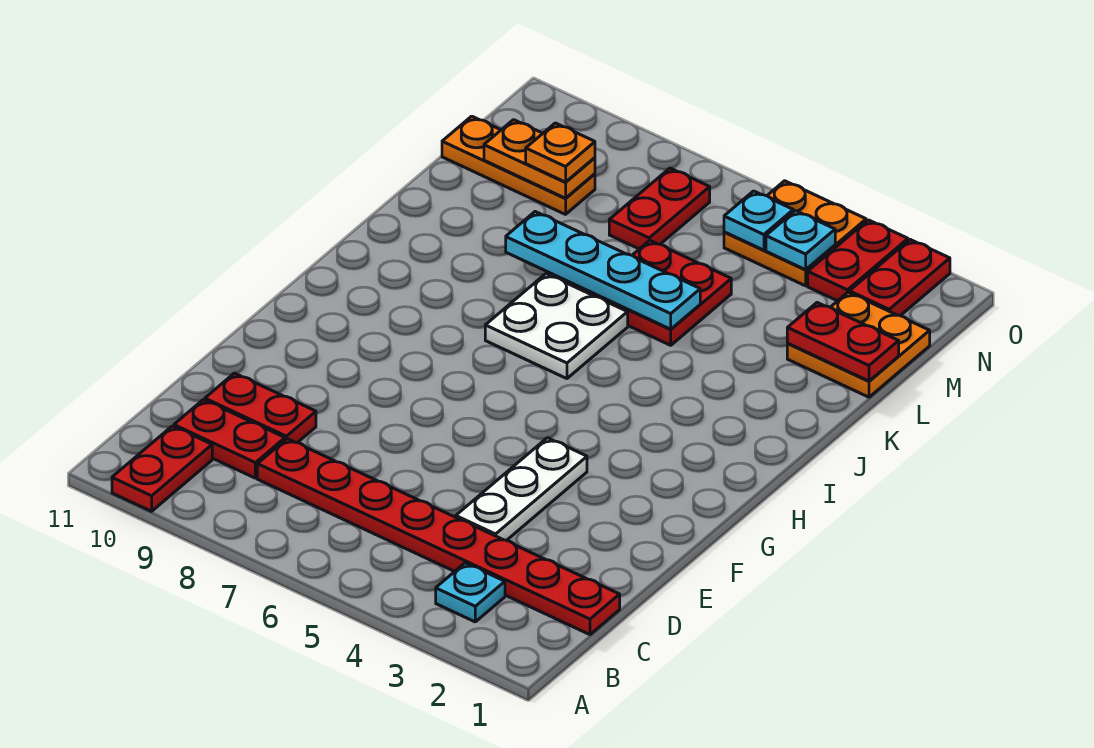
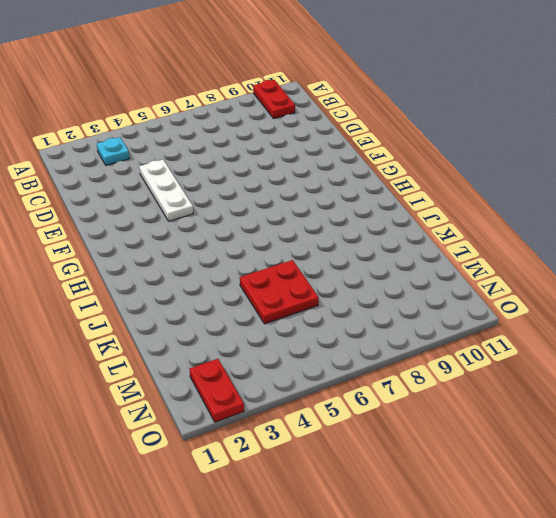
none -> red 1x8 plate [257,439,620,635]
none -> red 1x2 plate [174,400,285,478]
none -> red 1x2 plate [205,373,316,443]

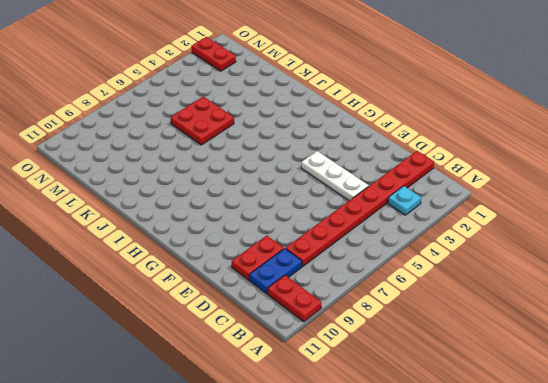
blue 1x2 plate [249,248,302,294] -> red 1x2 plate [174,400,285,478]
none -> white 2x2 plate [485,274,628,379]
none -> orange 2x2 plate [787,292,930,397]
none -> red 1x2 plate [609,168,710,249]

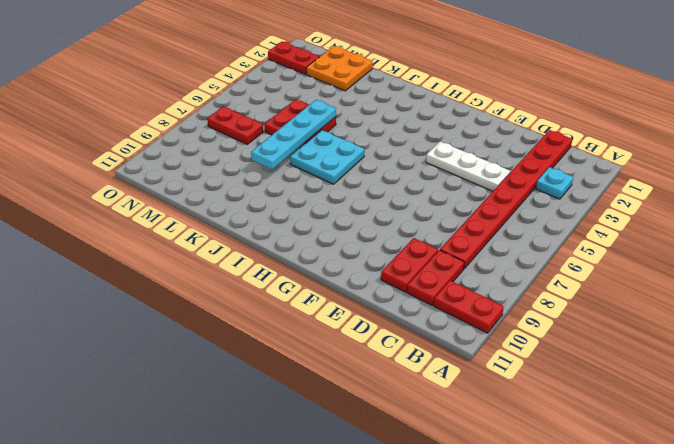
cyan 2x2 plate [290,130,364,184] -> white 2x2 plate [485,274,628,379]
none -> orange 1x3 plate [442,116,595,214]
none -> red 1x2 plate [808,220,908,301]
none -> orange 2x2 plate [724,181,866,286]

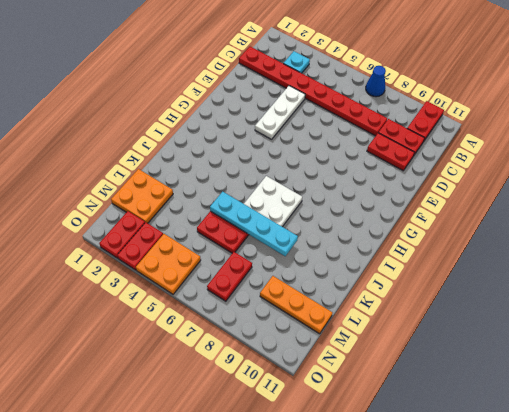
blue 1x1 cone [366,66,386,97] -> none
none -> red 1x2 plate [787,303,899,381]
none -> orange 1x2 plate [484,120,595,198]
none -> cyan 1x1 plate [766,211,835,270]

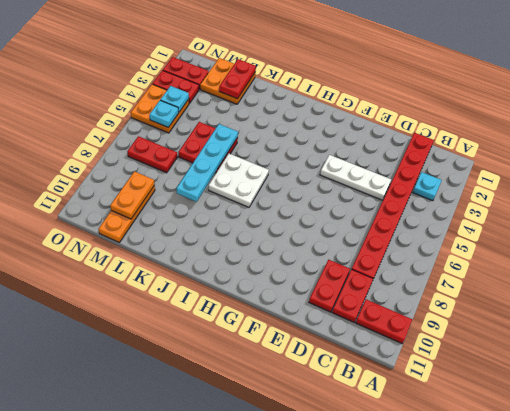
none -> orange 1x1 plate [526,123,595,182]

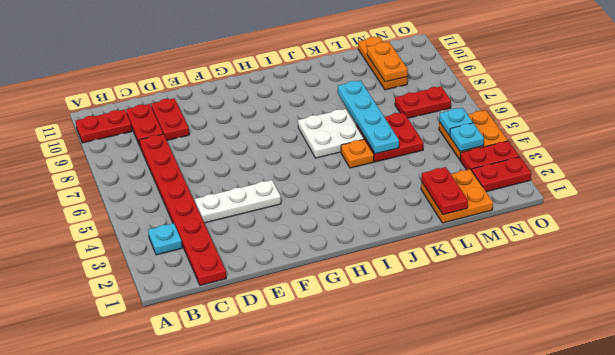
orange 1x1 plate [341,139,374,168] -> orange 1x1 plate moved to [526,123,595,182]

